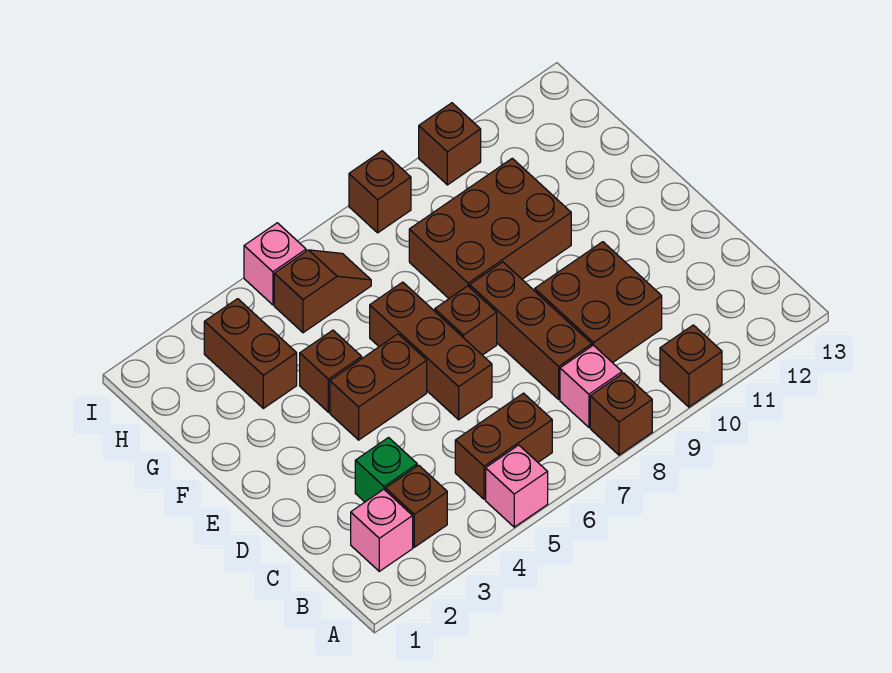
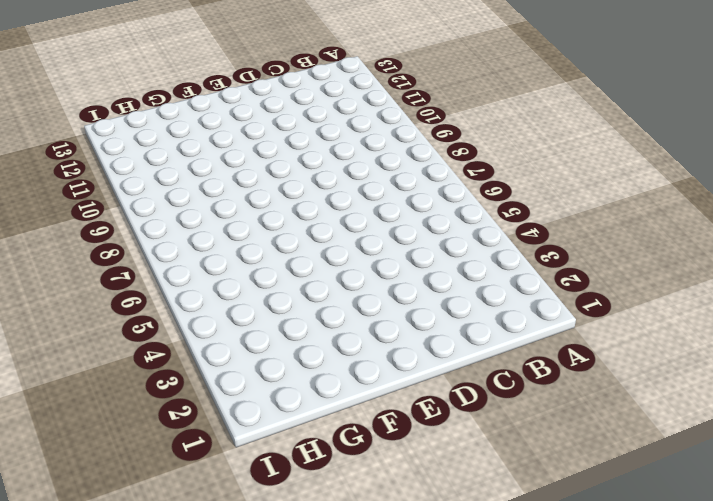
none -> pink 1x1 brick [486,445,548,527]
none -> brown 1x1 brick [590,373,652,455]
none -> brown 1x1 brick [660,325,722,407]

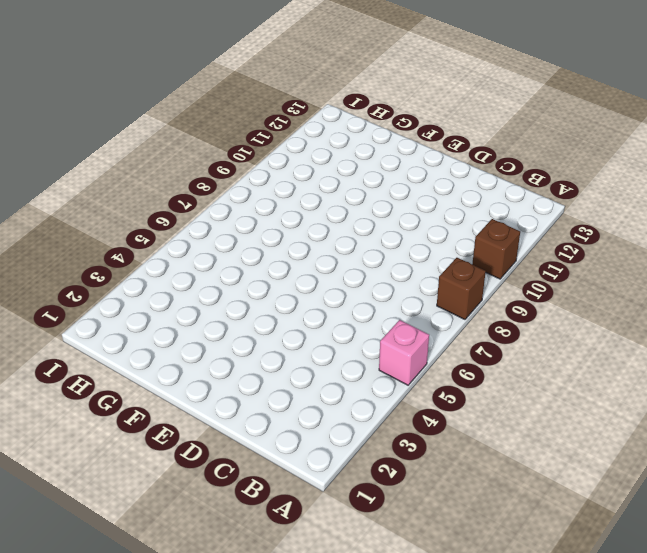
none -> pink 1x1 brick [351,489,413,571]
none -> brown 1x1 brick [386,465,447,547]
none -> brown 1x2 brick [455,393,552,499]

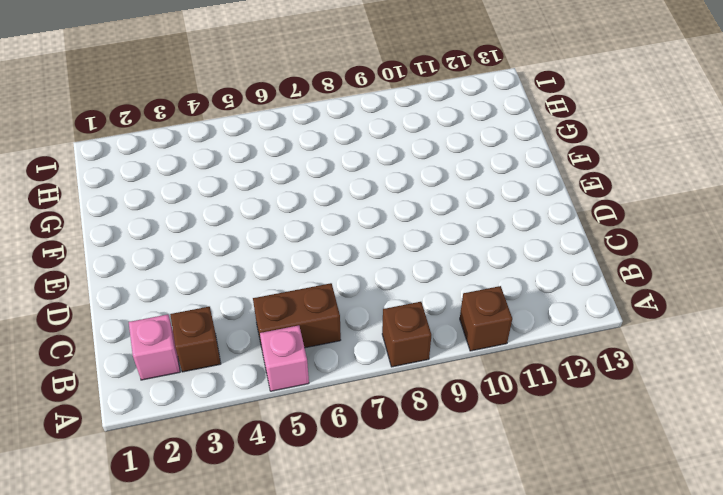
none -> pink 1x1 brick [560,345,622,427]
none -> green 1x1 brick [355,438,417,502]
none -> brown 1x3 brick [470,262,592,399]

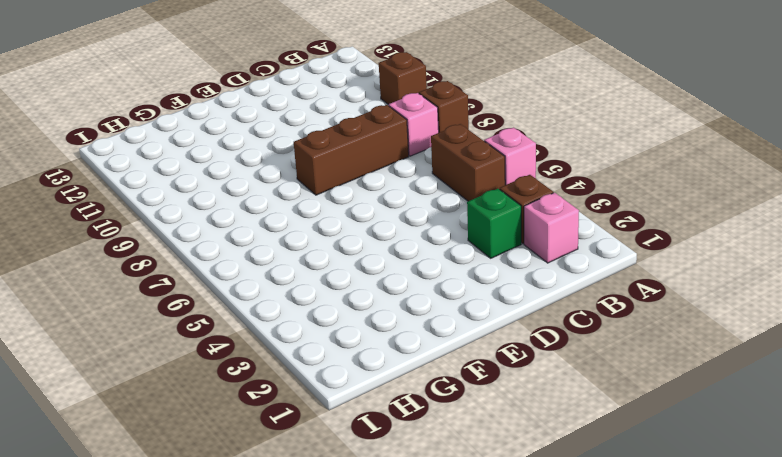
none -> brown 2x2 brick [535,242,662,363]
none -> brown 1x3 brick [370,282,492,420]
none -> brown 1x2 brick [330,334,427,440]

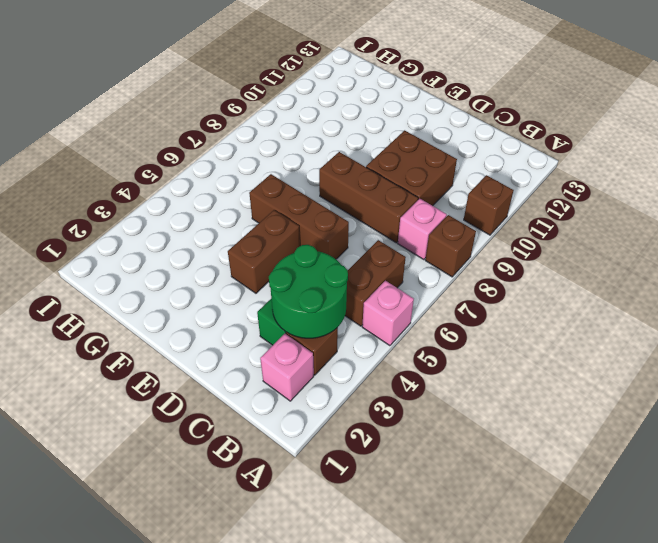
green 2x2 round brick [269,245,348,338] -> none
none -> brown 1x1 brick [435,286,497,355]
none -> brown 1x1 brick [300,330,362,412]
none -> brown 2x3 brick [409,158,571,298]

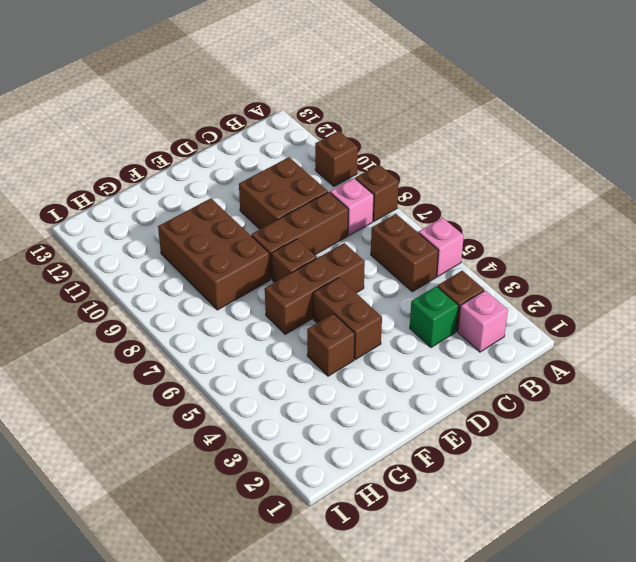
none -> brown 1x2 brick [204,299,297,408]
none -> brown 1x2 slope [274,250,371,333]
none -> pink 1x1 brick [244,223,306,305]

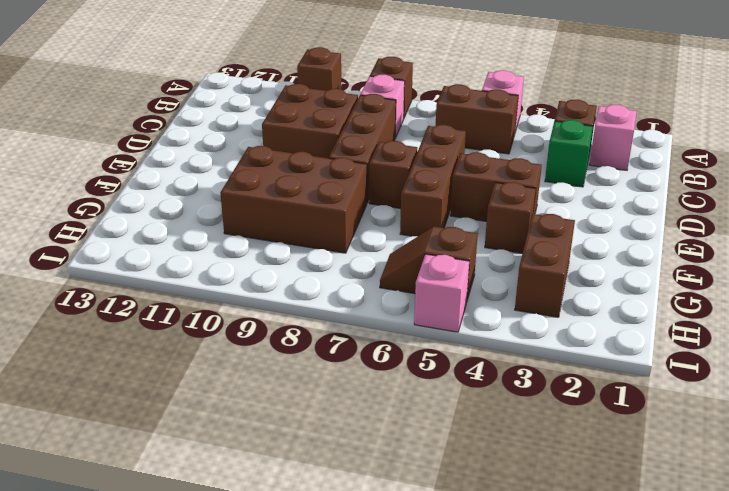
none -> brown 1x1 brick [349,151,411,233]
none -> brown 1x1 brick [419,103,481,185]

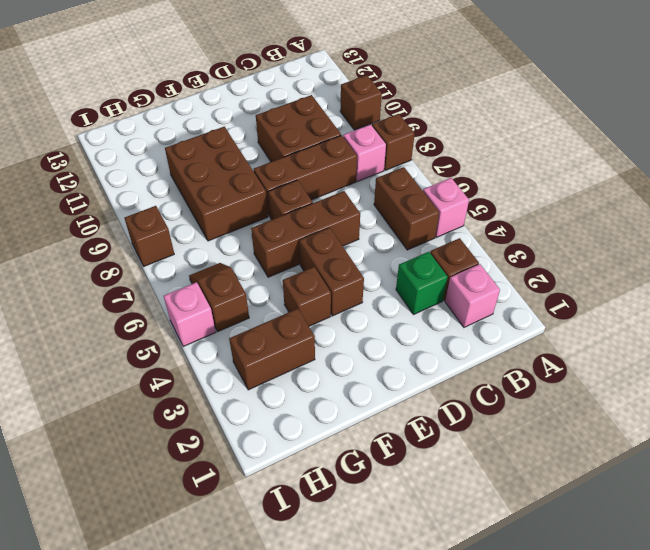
none -> brown 1x1 brick [419,103,481,185]

